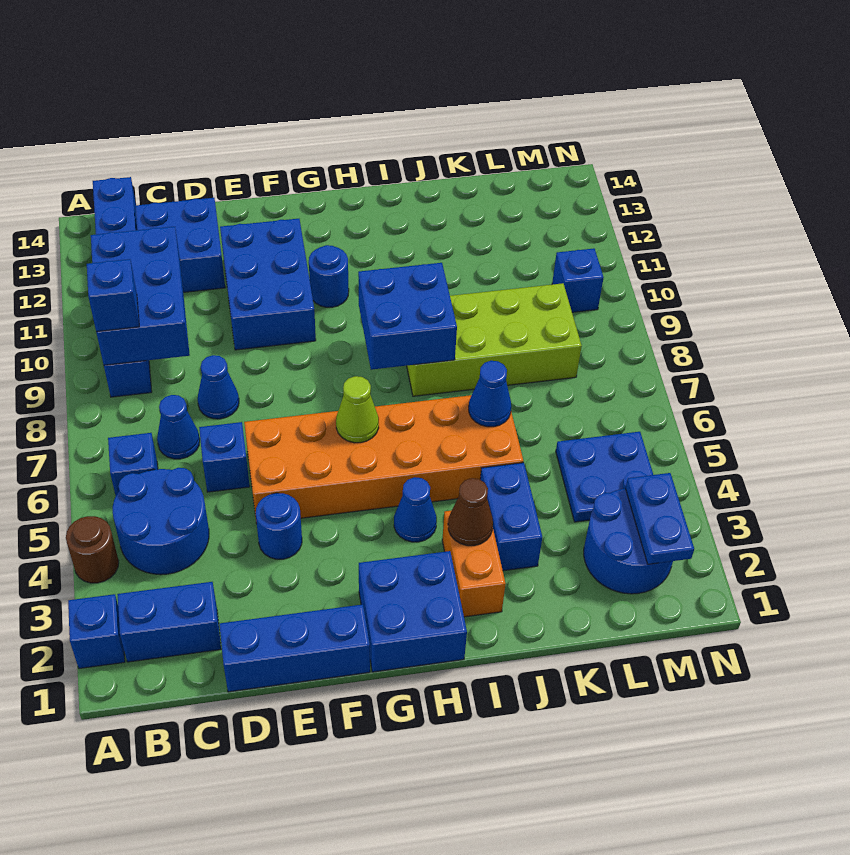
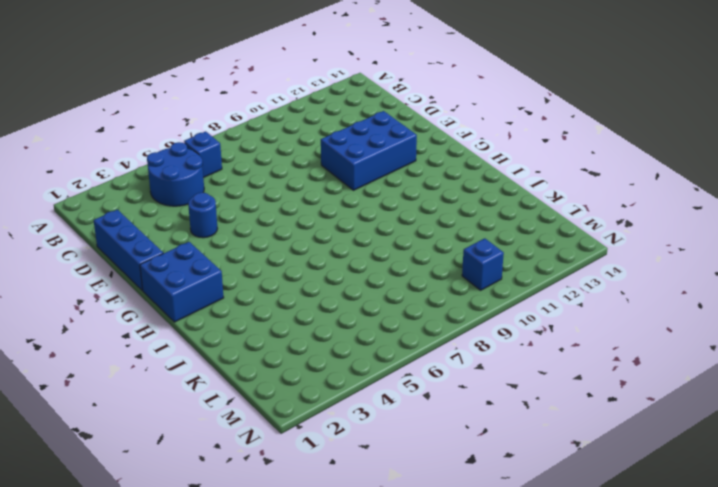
none -> blue 1x1 brick [68,594,125,669]
none -> brown 1x1 round brick [66,516,119,583]
none -> blue 1x2 brick [117,582,221,662]
none -> blue 1x6 brick [93,177,152,397]

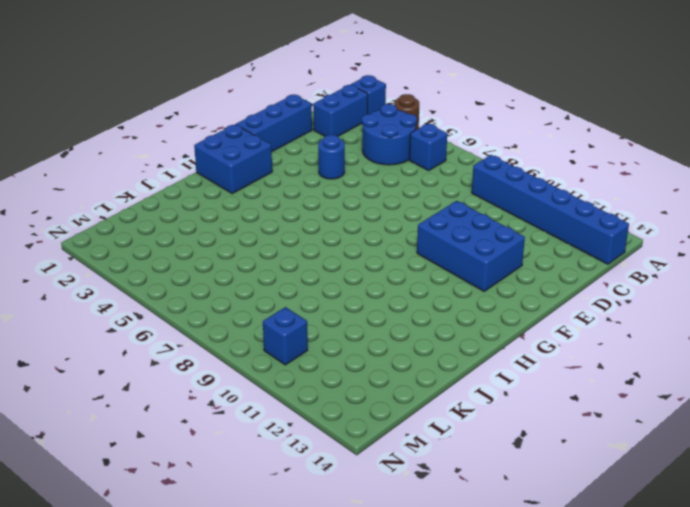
none -> blue 1x1 cone [157,395,200,459]
none -> blue 2x2 brick [135,198,225,292]
none -> blue 1x1 brick [199,422,250,492]
none -> blue 1x1 cone [198,355,239,419]

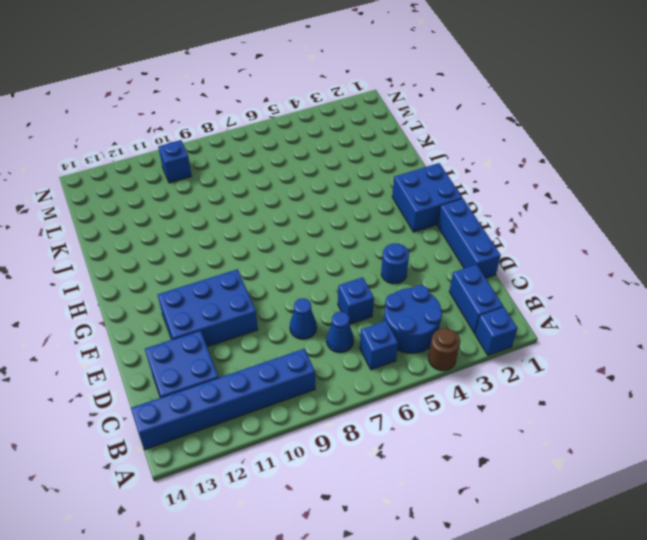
none -> orange 2x6 brick [244,395,523,524]
none -> blue 1x1 round brick [309,245,349,307]
none -> blue 1x1 cone [394,477,437,542]
none -> orange 1x2 brick [442,511,506,617]

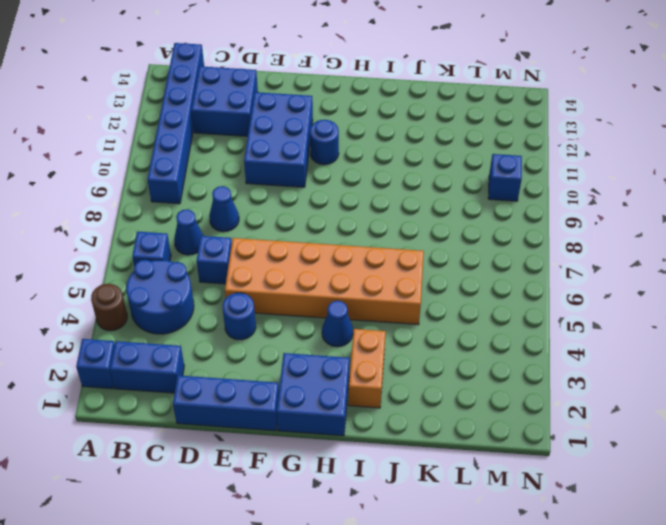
none -> lime 2x4 brick [407,283,582,396]
none -> blue 1x2 brick [480,463,542,571]
none -> blue 2x2 round brick [584,489,673,594]
none -> blue 2x2 plate [556,432,653,522]

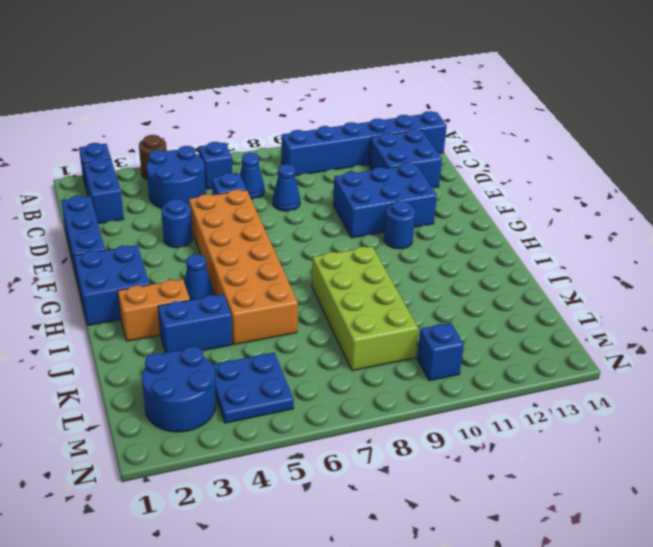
none -> blue 2x3 brick [91,227,190,365]
none -> lime 1x1 cone [336,376,379,443]
none -> blue 2x2 brick [358,263,457,370]
none -> brown 1x1 cone [448,478,493,546]

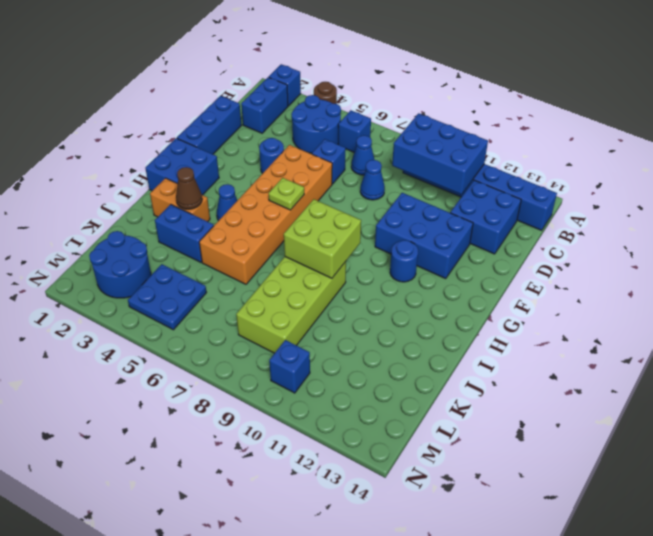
lime 1x1 plate [268,178,304,210] -> lime 1x1 cone [336,376,379,443]
lime 2x2 brick [284,199,361,278] -> blue 2x2 brick [358,263,457,370]
none -> blue 1x1 cone [469,361,511,427]
none -> blue 1x2 plate [625,473,694,564]
none -> blue 1x1 brick [87,259,139,332]

